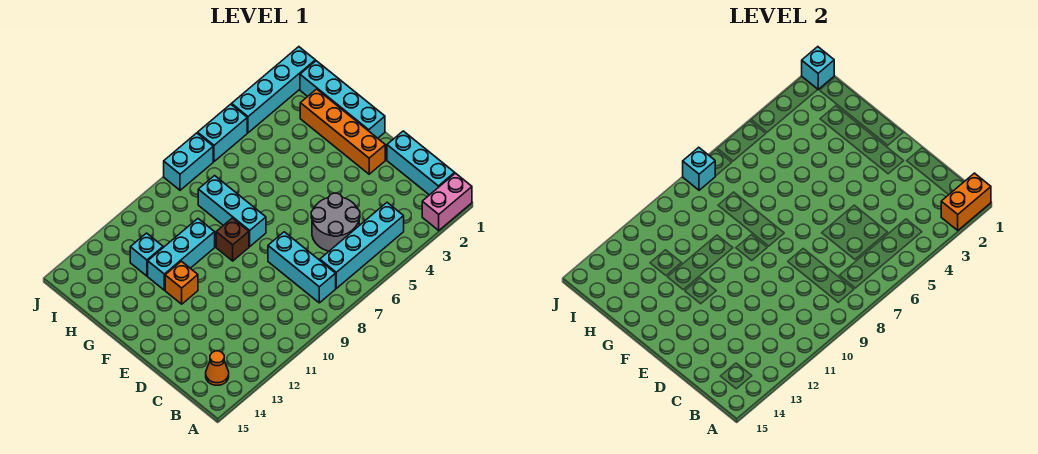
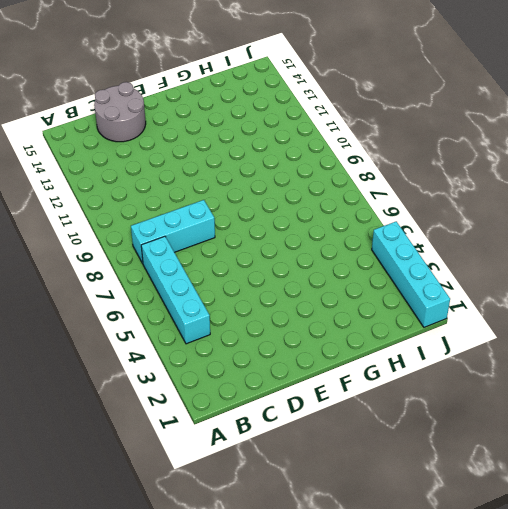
grey 2x2 round brick [94,82,146,142] -> grey 2x2 round brick moved to [311,193,360,251]
none -> pink 1x2 brick [422,173,472,230]
none -> cyan 1x3 brick [387,131,455,195]
none -> orange 1x1 cone [206,351,229,385]

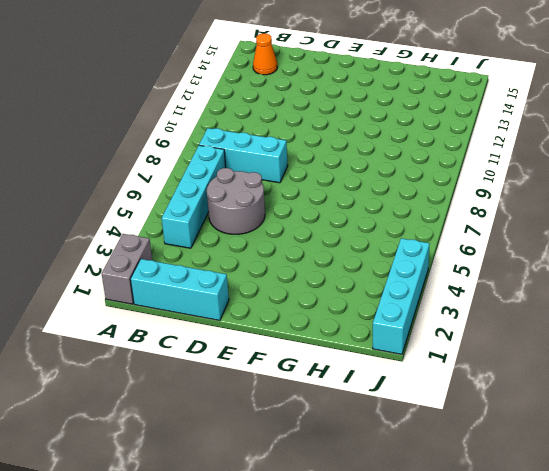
grey 1x2 brick [101,234,152,304] -> pink 1x2 brick [422,173,472,230]
none -> orange 1x4 brick [300,89,385,174]
none -> cyan 1x4 brick [300,61,385,138]
none -> cyan 1x3 brick [198,176,266,246]

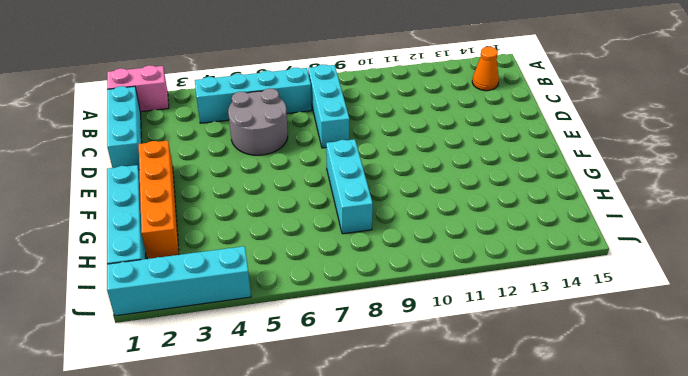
none -> brown 1x1 brick [216,218,249,261]
none -> orange 1x1 brick [165,261,198,304]
none -> cyan 1x3 brick [148,219,215,290]

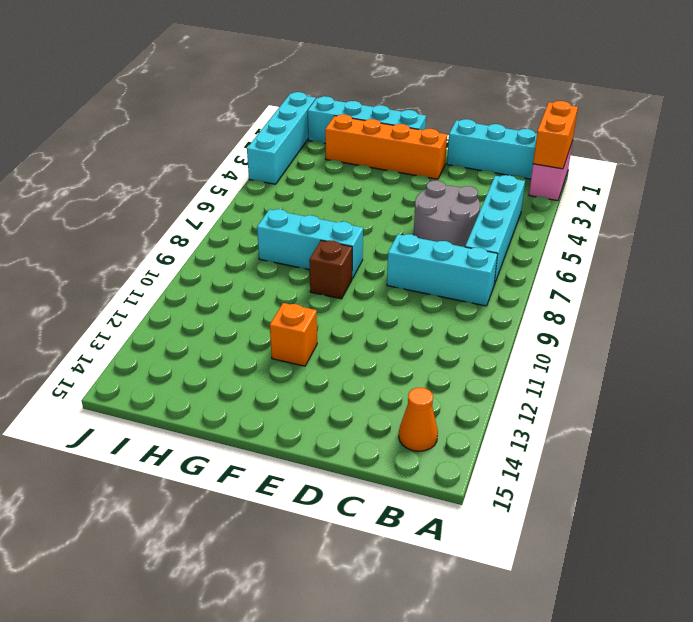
none -> cyan 1x3 brick [148,219,215,290]
none -> cyan 1x1 brick [130,233,163,276]
none -> cyan 1x2 brick [198,104,247,161]

